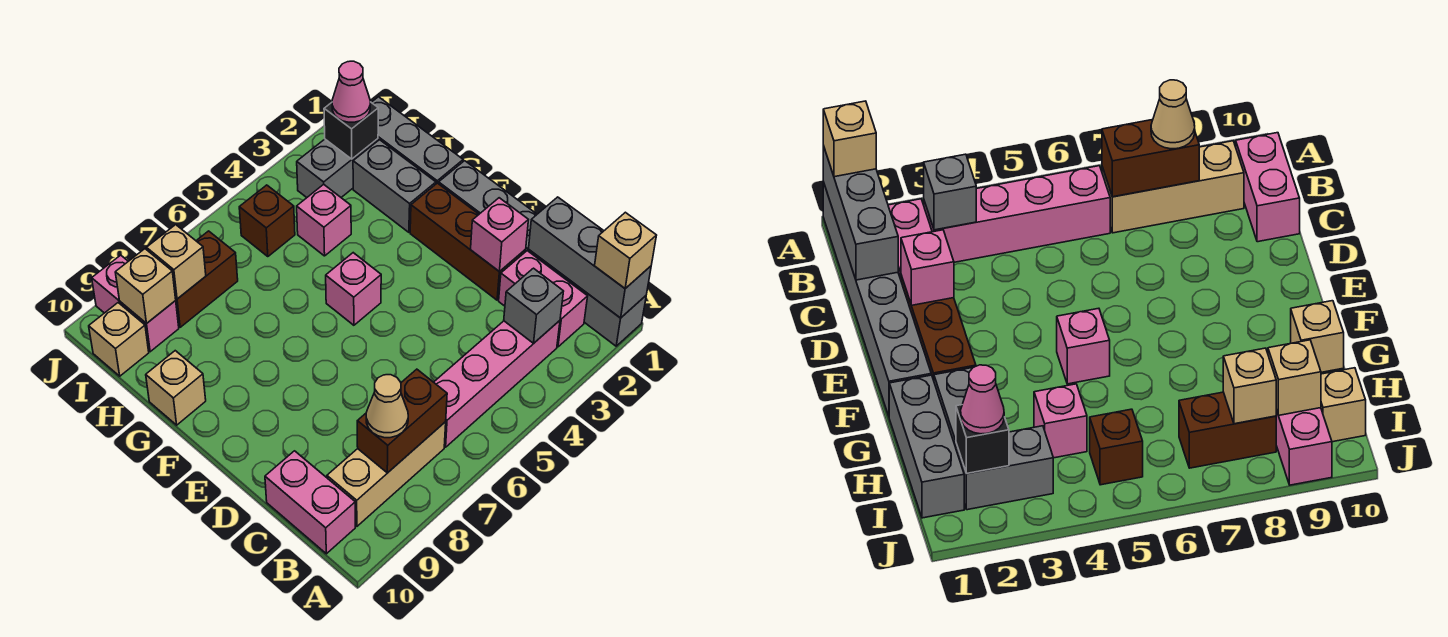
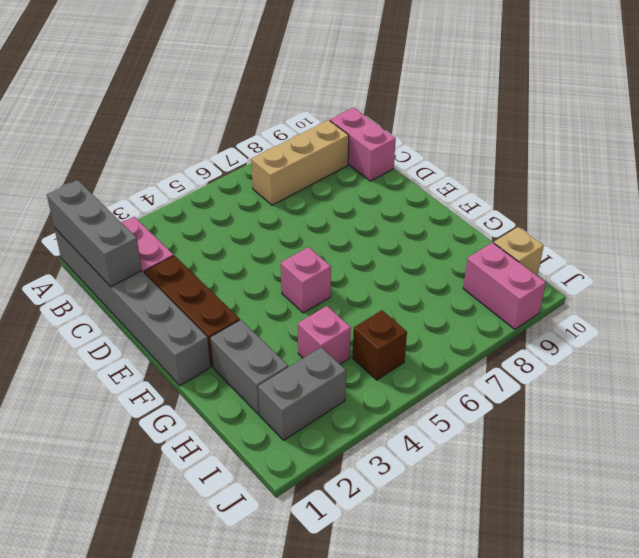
none -> pink 1x4 brick [434,321,560,447]
none -> grey 1x3 brick [371,97,463,184]
none -> tan 1x1 brick [146,351,206,425]

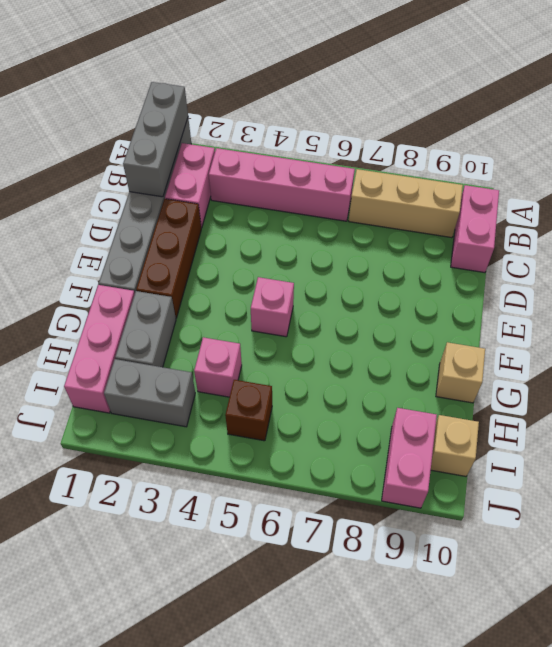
pink 1x3 brick [64,285,135,413] -> grey 1x3 brick [371,97,463,184]
none -> brown 1x2 brick [175,231,238,327]
none -> grey 1x1 brick [504,268,564,343]
none -> brown 1x2 brick [357,369,447,473]

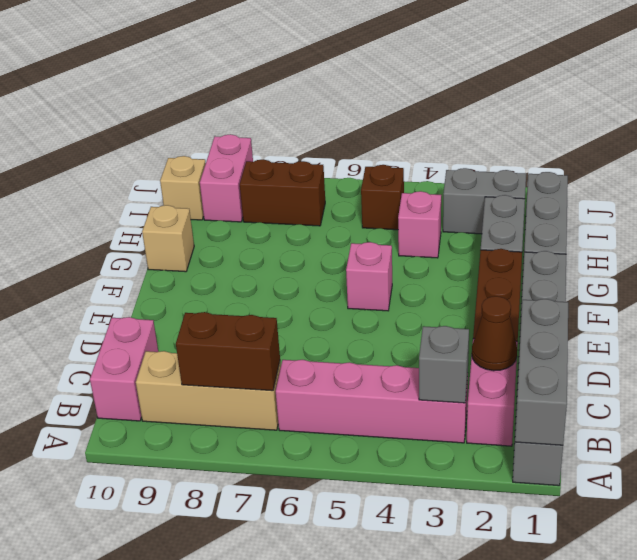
brown 1x1 cone [472,296,517,371] -> none
none -> pink 1x1 brick [471,198,528,272]
none -> black 1x1 brick [324,102,378,159]
none -> tan 1x1 brick [147,225,206,299]

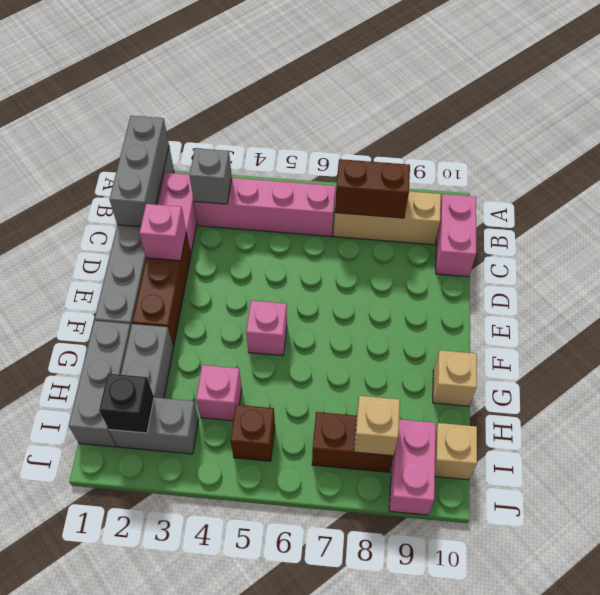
none -> tan 1x1 brick [115,249,176,324]
none -> tan 1x1 brick [595,212,657,289]
none -> tan 1x1 cone [366,375,408,438]

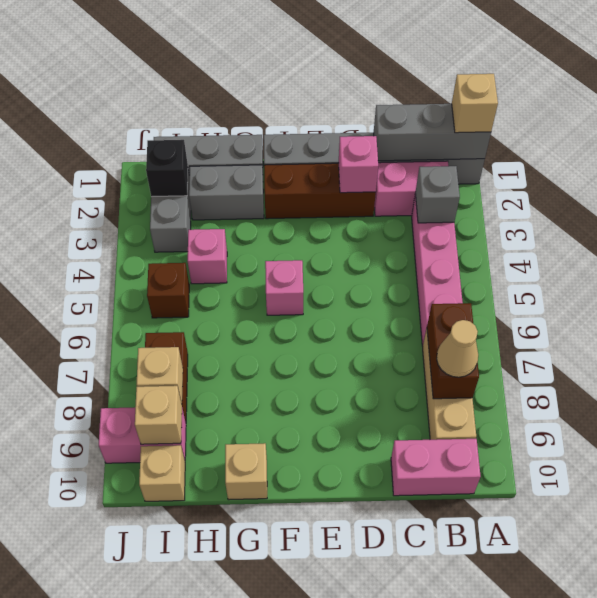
none -> pink 1x1 cone [332,61,370,122]

